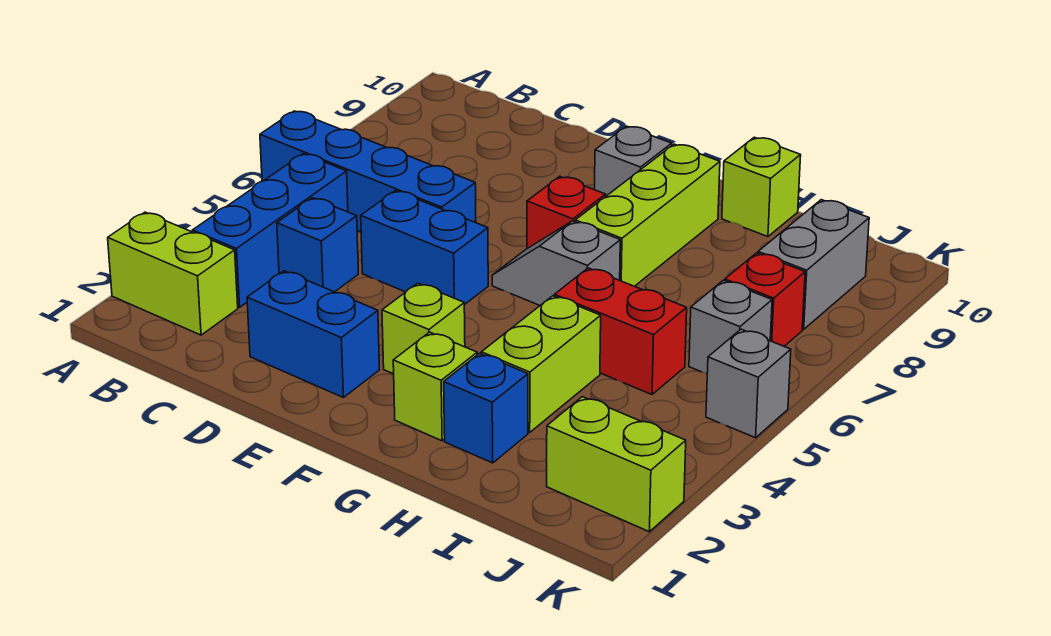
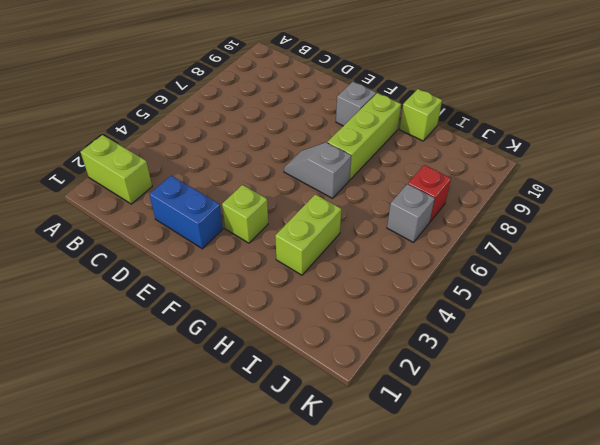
none -> blue 1x4 brick [260,111,476,232]
none -> blue 1x3 brick [192,154,348,307]
none -> blue 1x1 brick [277,198,358,292]

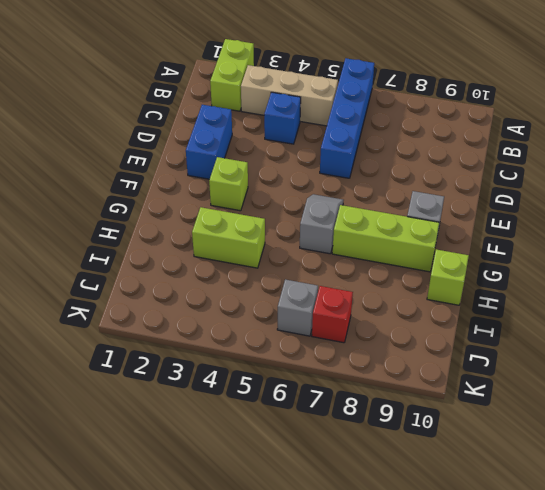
tan 1x3 brick [241,65,338,126] -> blue 1x3 brick [192,154,348,307]
none -> blue 1x2 brick [361,191,488,305]
none -> red 1x1 brick [527,176,606,249]
none -> lime 1x1 brick [393,332,477,441]

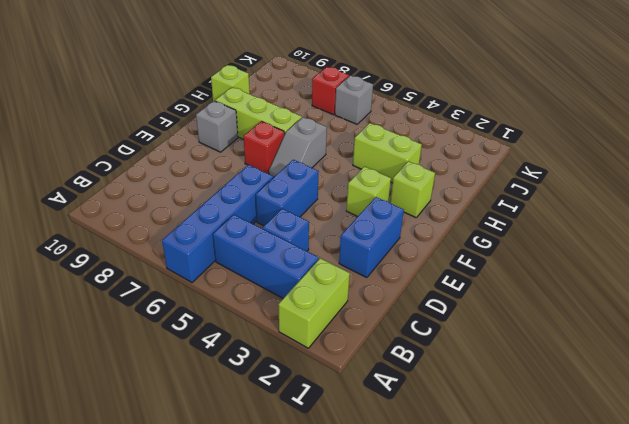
none -> blue 1x1 brick [444,353,528,463]
none -> red 1x2 brick [554,268,687,394]
none -> lime 1x2 brick [547,397,686,532]

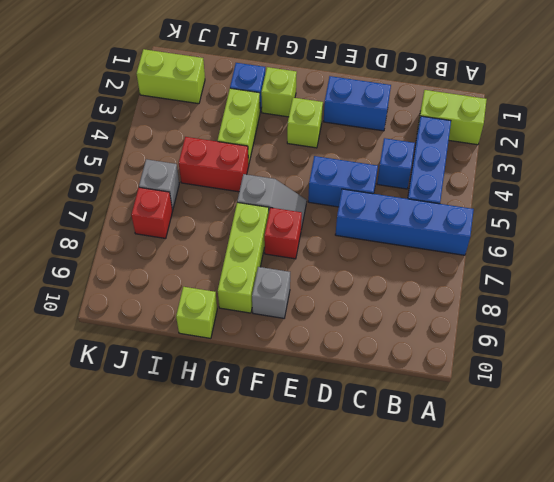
none -> grey 1x2 brick [758,200,869,329]
none -> grey 1x1 brick [706,329,791,438]

